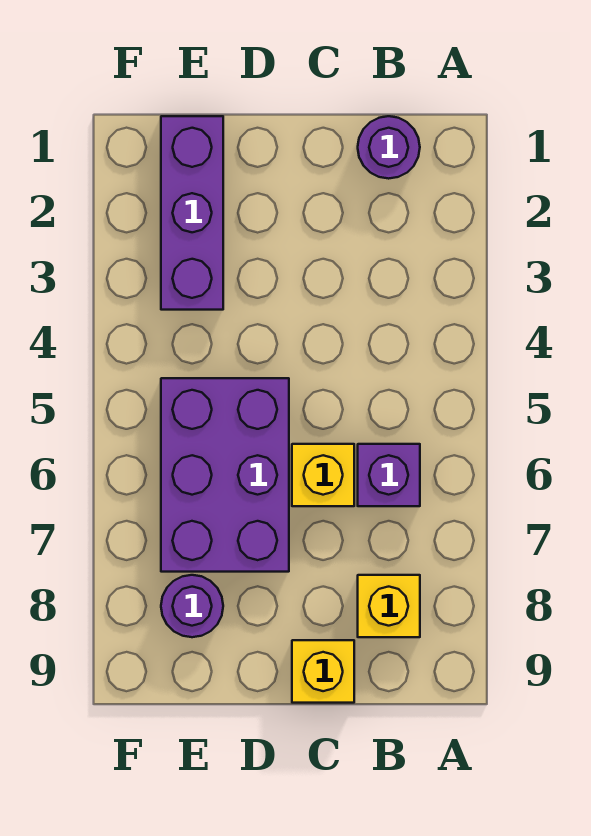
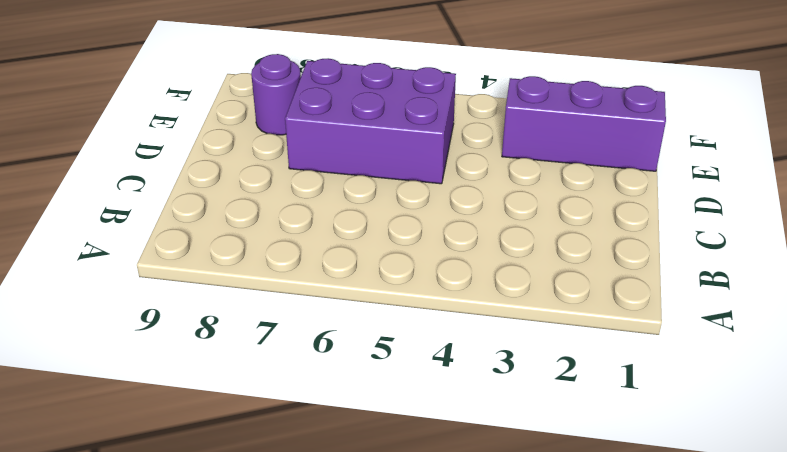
none -> purple 1x1 round brick [358,116,420,179]
none -> purple 1x1 brick [358,444,420,506]

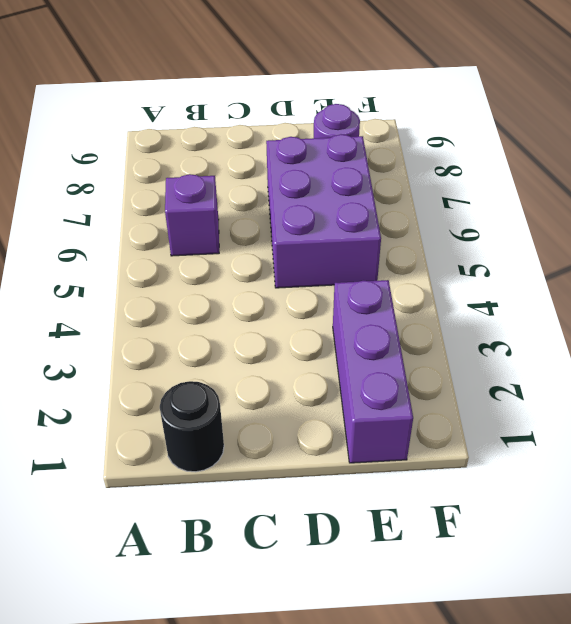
black 1x1 round brick [160,381,224,472] -> purple 1x1 round brick [358,116,420,179]
none -> yellow 1x1 brick [358,575,420,637]
none -> yellow 1x1 brick [292,444,354,506]

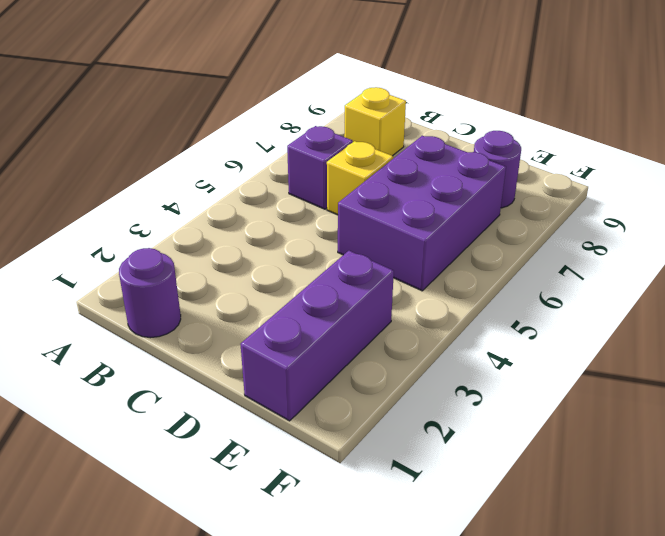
none -> yellow 1x1 brick [292,640,354,703]

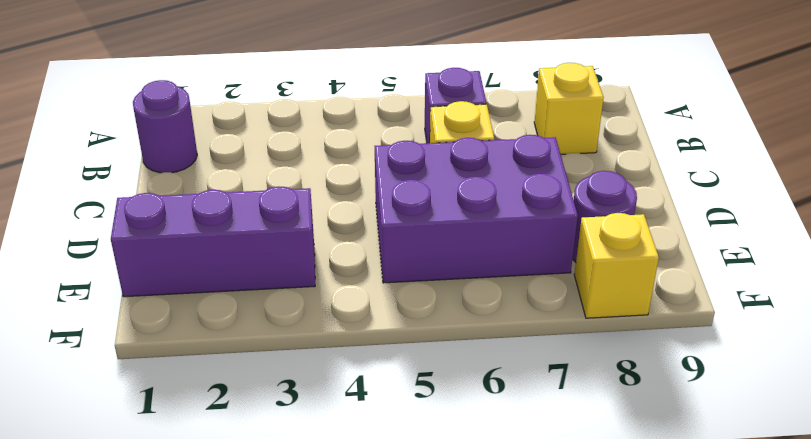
yellow 1x1 brick [574,213,659,318] -> yellow 1x1 brick moved to [292,640,354,703]

